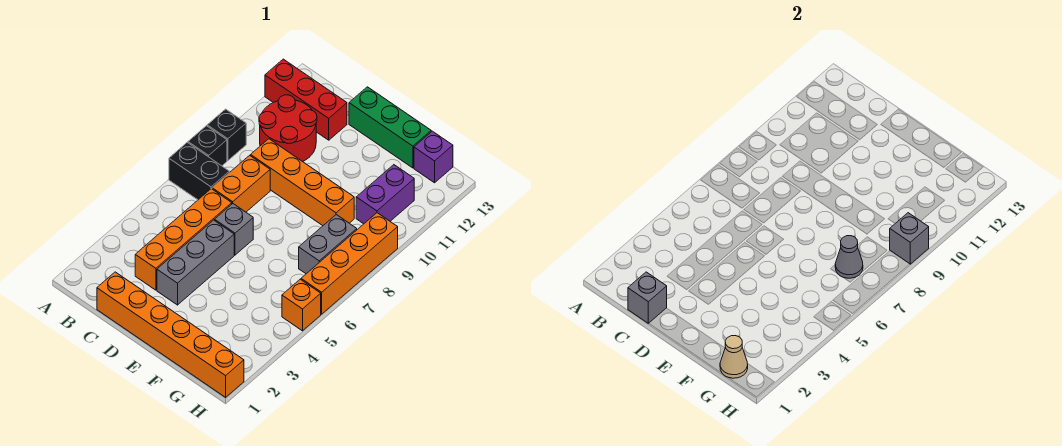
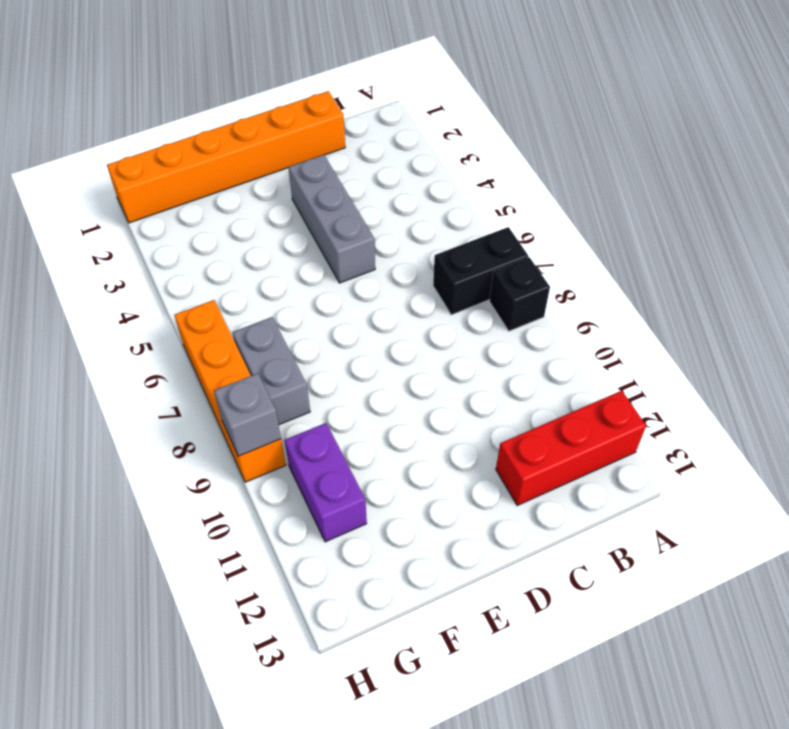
none -> black 1x1 brick [207,109,246,161]
none -> red 2x2 round brick [259,95,317,162]
none -> orange 1x4 brick [135,189,232,290]

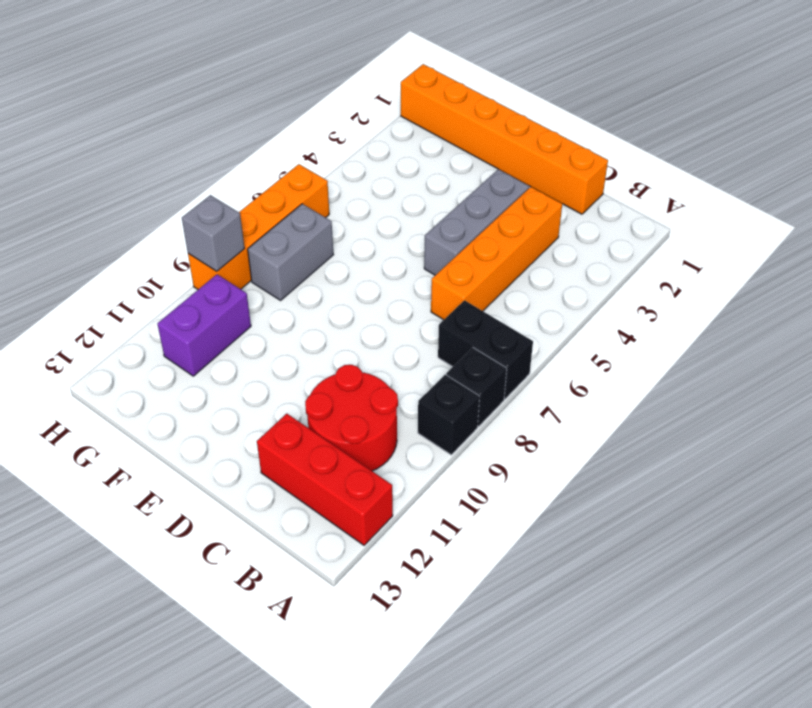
none -> orange 1x2 brick [212,155,270,212]
none -> orange 1x4 brick [251,139,354,226]
none -> grey 1x1 brick [215,204,253,255]

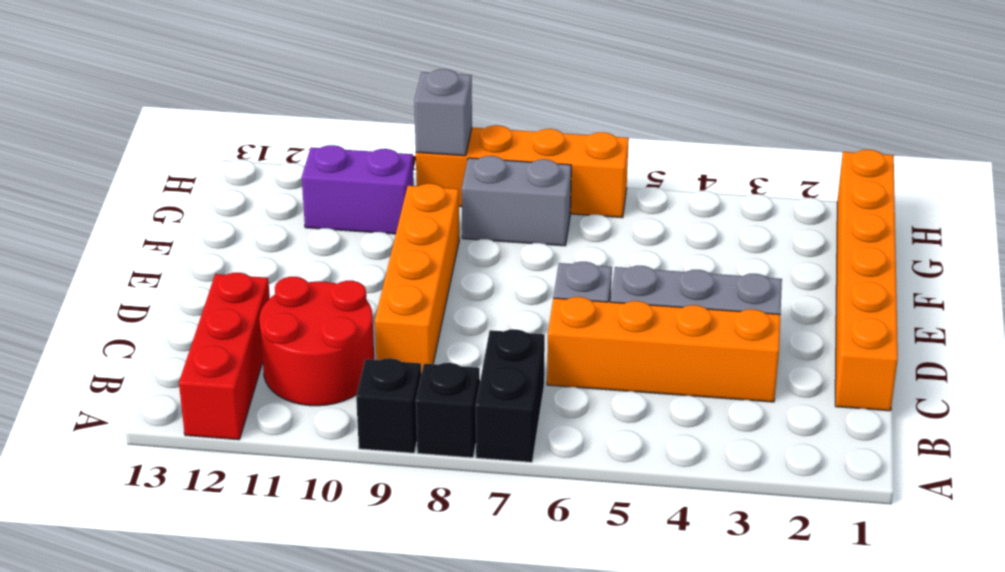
none -> orange 1x2 brick [212,155,270,212]
none -> green 1x3 brick [349,87,431,168]
none -> purple 1x1 brick [414,131,453,183]

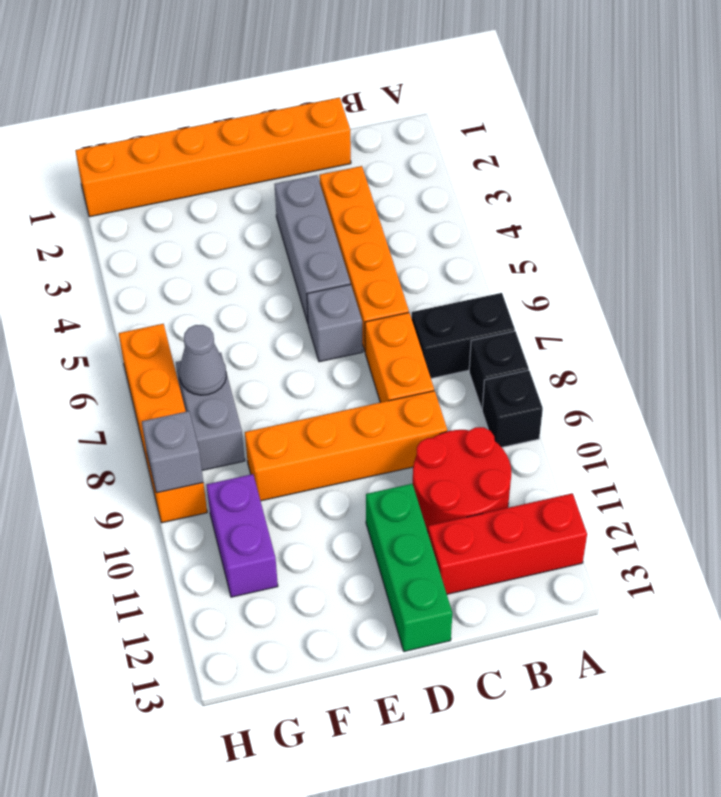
green 1x3 brick [366,484,452,652] -> green 1x3 brick turned to [349,87,431,168]
none -> purple 1x1 brick [414,131,453,183]
none -> orange 1x1 brick [282,279,321,331]
none -> grey 1x1 brick [628,272,667,323]

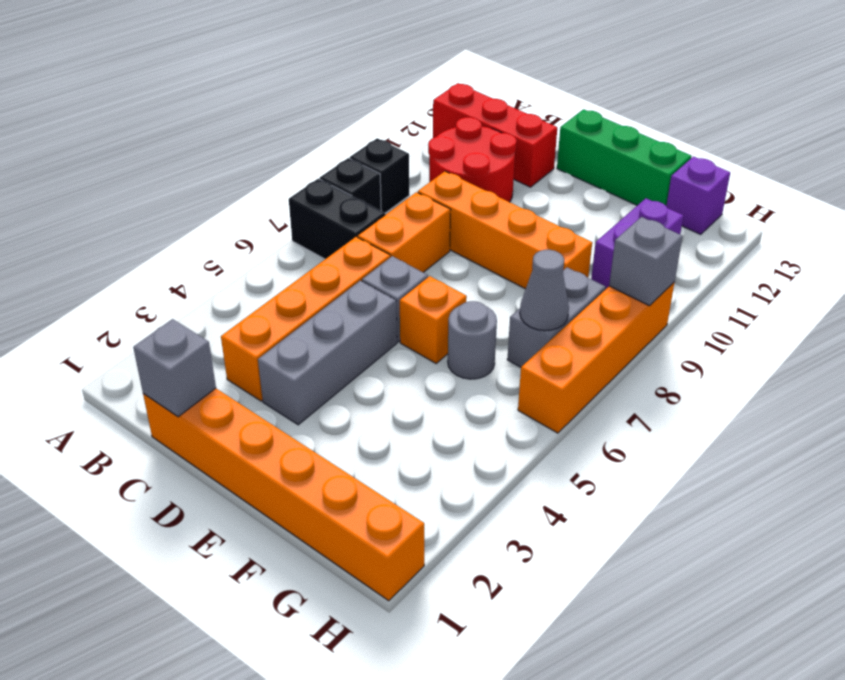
orange 1x1 brick [400,276,467,363] -> orange 1x1 brick moved to [282,279,321,331]
grey 1x1 round brick [448,301,497,379] -> none
none -> tan 1x1 cone [720,336,748,378]

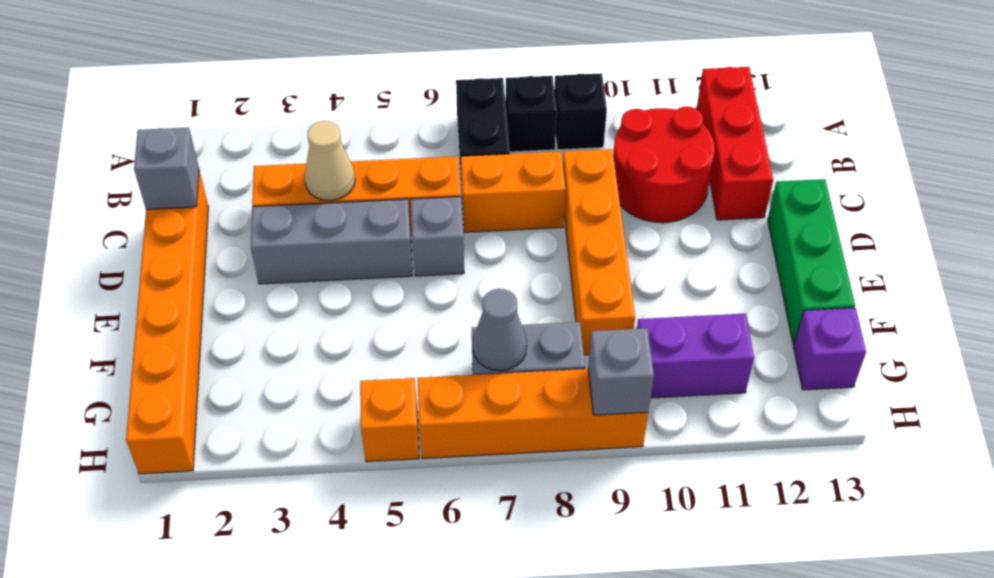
tan 1x1 cone [304,121,355,201] -> tan 1x1 cone moved to [720,336,748,378]

